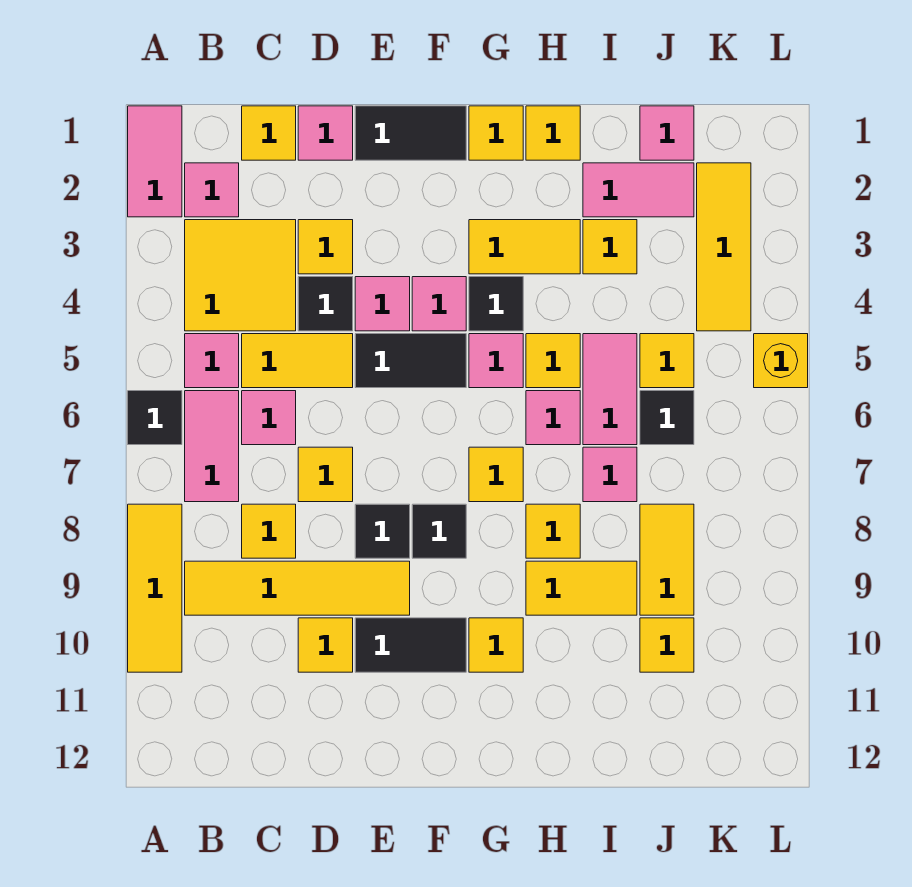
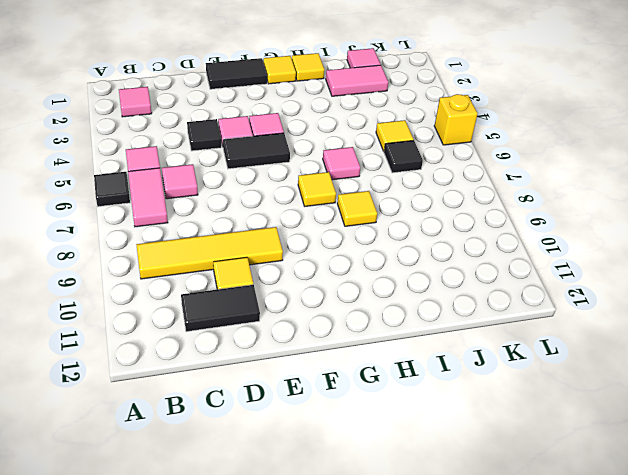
black 1x2 tile [181,285,260,332] -> black 1x2 tile moved to [355,618,466,672]
none -> pink 1x2 tile [128,106,182,217]
none -> yellow 1x3 tile [128,504,182,672]
none -> yellow 2x2 tile [185,220,296,331]
none -> yellow 1x1 tile [242,106,296,160]

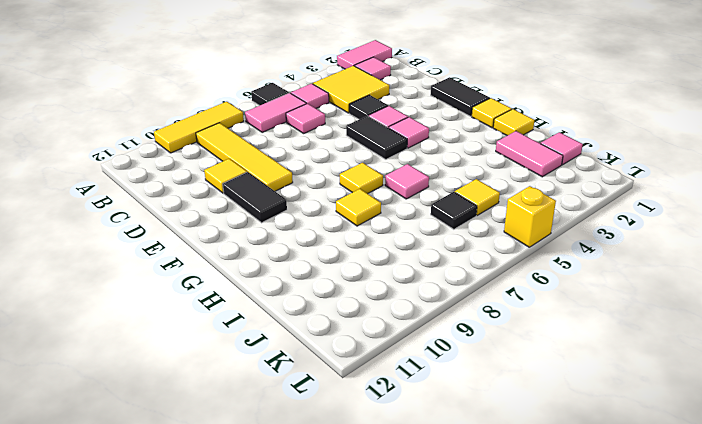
none -> yellow 1x1 tile [242,106,296,160]
none -> yellow 1x2 tile [242,334,353,388]
none -> yellow 1x1 tile [242,504,296,558]
none -> pink 1x1 tile [298,106,353,160]

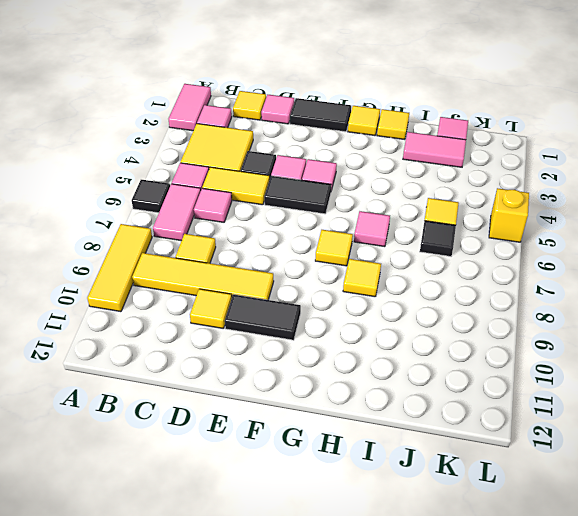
none -> yellow 1x1 tile [298,220,353,274]
none -> yellow 1x1 tile [298,447,353,502]
none -> black 1x1 tile [355,504,410,558]
none -> black 1x1 tile [412,504,466,558]

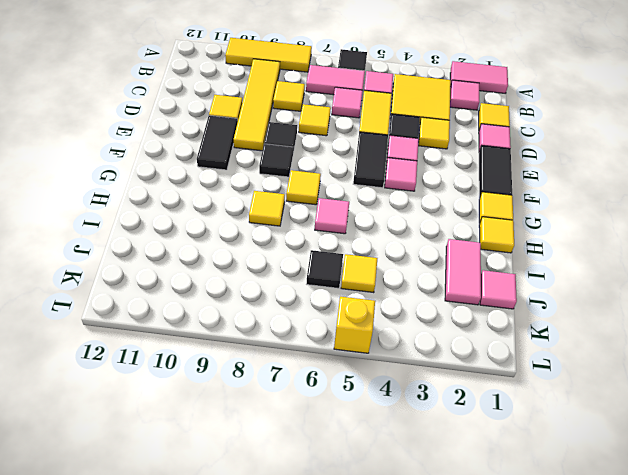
none -> yellow 1x2 tile [469,220,580,274]
none -> black 1x1 tile [469,277,523,331]
none -> pink 1x1 tile [469,334,523,388]
none -> yellow 1x1 tile [469,618,523,672]

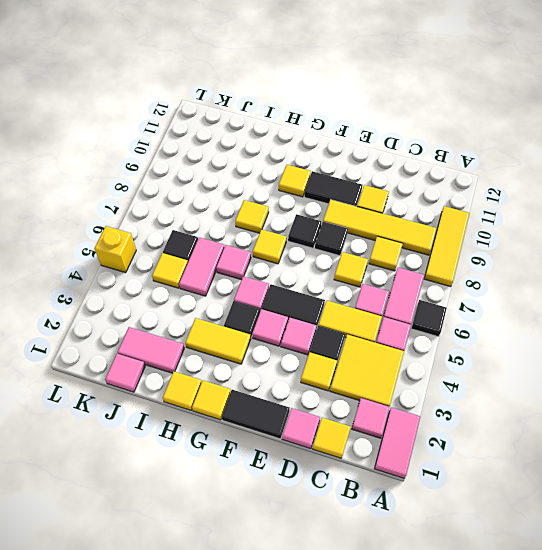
none -> yellow 1x1 tile [526,334,580,388]
none -> yellow 1x2 tile [526,561,637,615]
none -> yellow 1x1 tile [583,220,637,274]
none -> pink 1x1 tile [583,447,637,502]

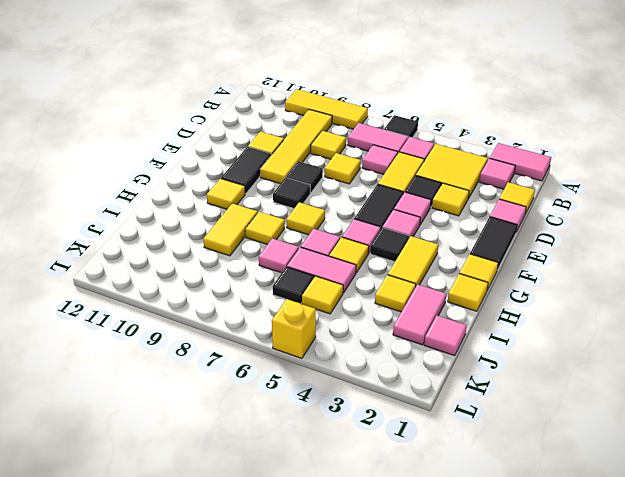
none -> yellow 1x2 tile [640,504,694,615]
none -> yellow 1x1 tile [640,618,694,672]
none -> yellow 1x3 tile [697,163,751,331]

